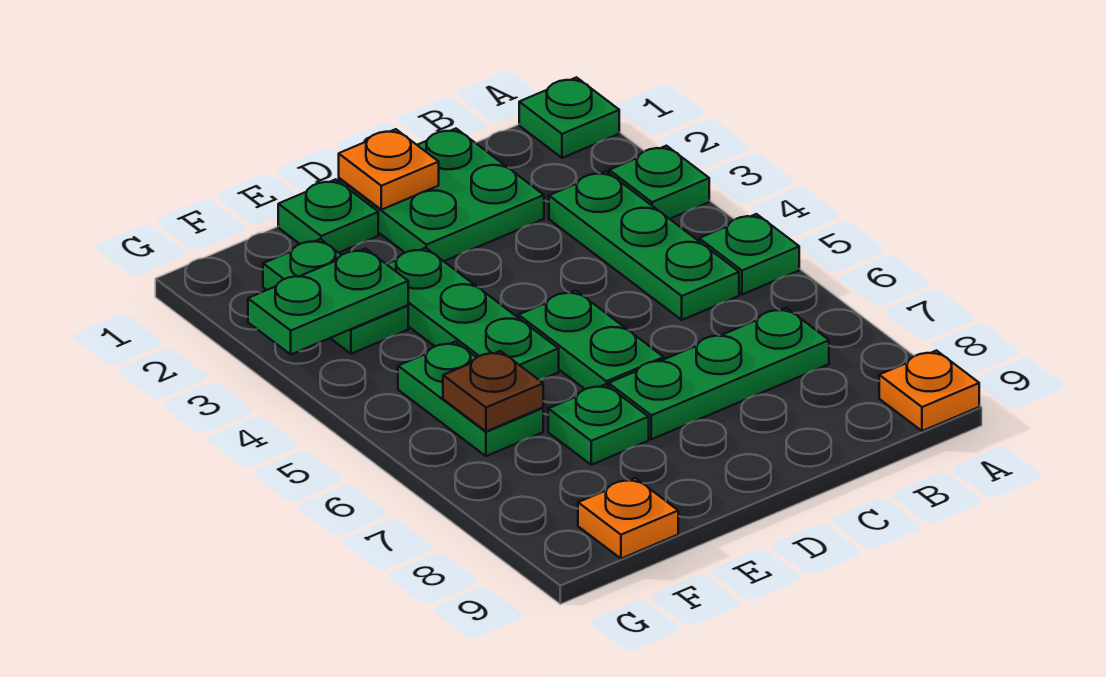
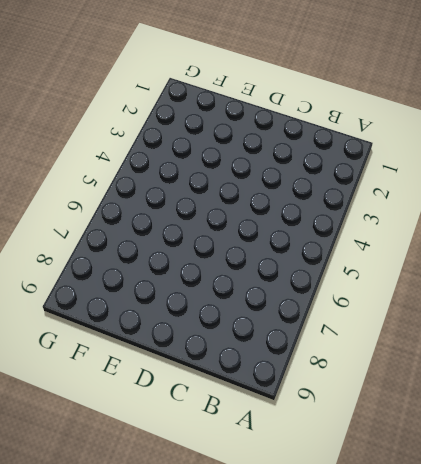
none -> green 1x1 plate [519,77,619,158]
none -> green 1x1 plate [609,146,709,219]
none -> green 1x1 plate [699,214,799,294]

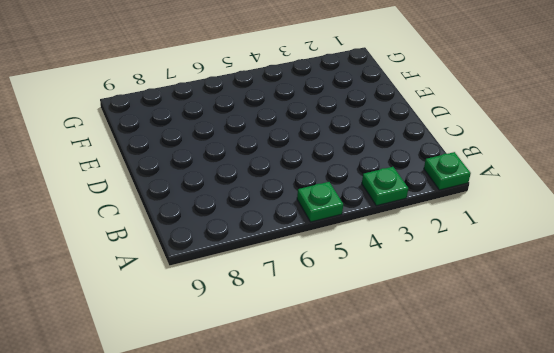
none -> orange 1x1 plate [879,351,979,431]
none -> green 1x3 plate [549,171,739,320]
none -> green 1x3 plate [609,308,829,439]

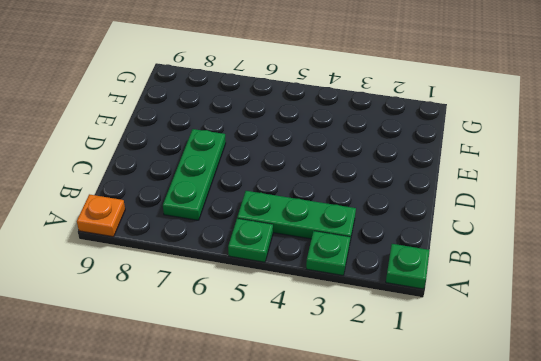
none -> green 2x2 plate [339,129,544,261]
none -> green 1x2 plate [519,291,664,389]
none -> green 1x1 plate [278,179,378,253]

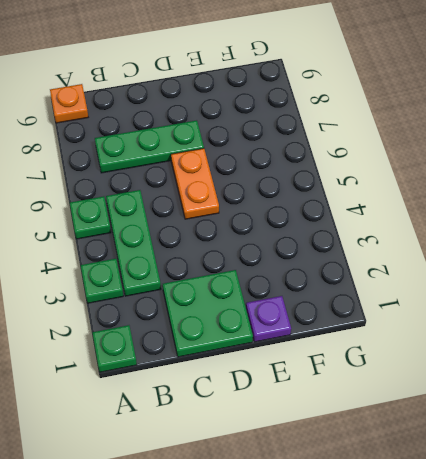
orange 1x2 plate [171,148,219,219] -> green 1x2 plate [519,291,664,389]
purple 1x1 plate [246,296,291,342] -> green 1x1 plate [278,179,378,253]
none -> green 1x3 plate [387,248,559,380]
none -> green 1x1 plate [548,384,649,465]
none -> green 1x2 plate [263,239,408,354]

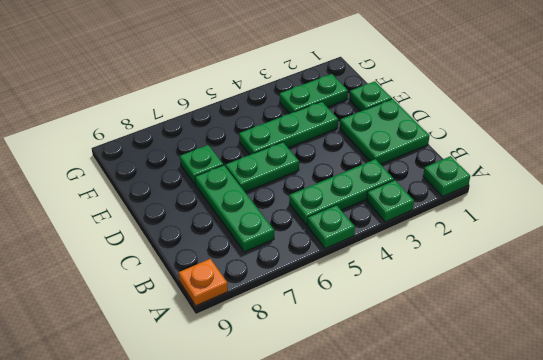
none -> green 1x2 plate [398,342,543,456]
none -> orange 1x1 plate [578,478,678,559]
none -> orange 1x1 plate [339,129,439,210]

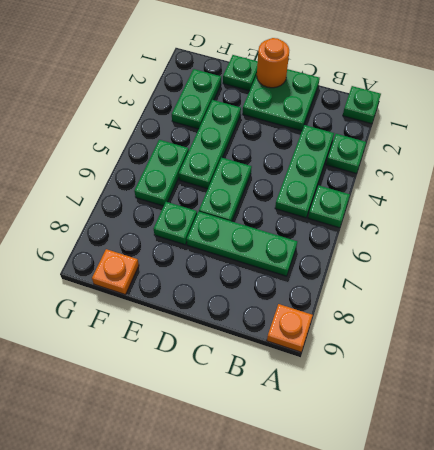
orange 1x1 round brick [257,38,289,88] -> orange 1x1 plate [339,129,439,210]
none -> green 1x2 plate [248,248,408,354]
none -> brown 1x1 plate [443,351,543,431]

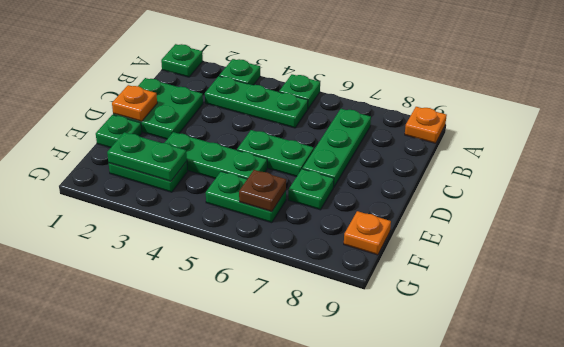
green 1x2 plate [107,132,187,181] -> green 1x2 plate turned to [248,248,408,354]

